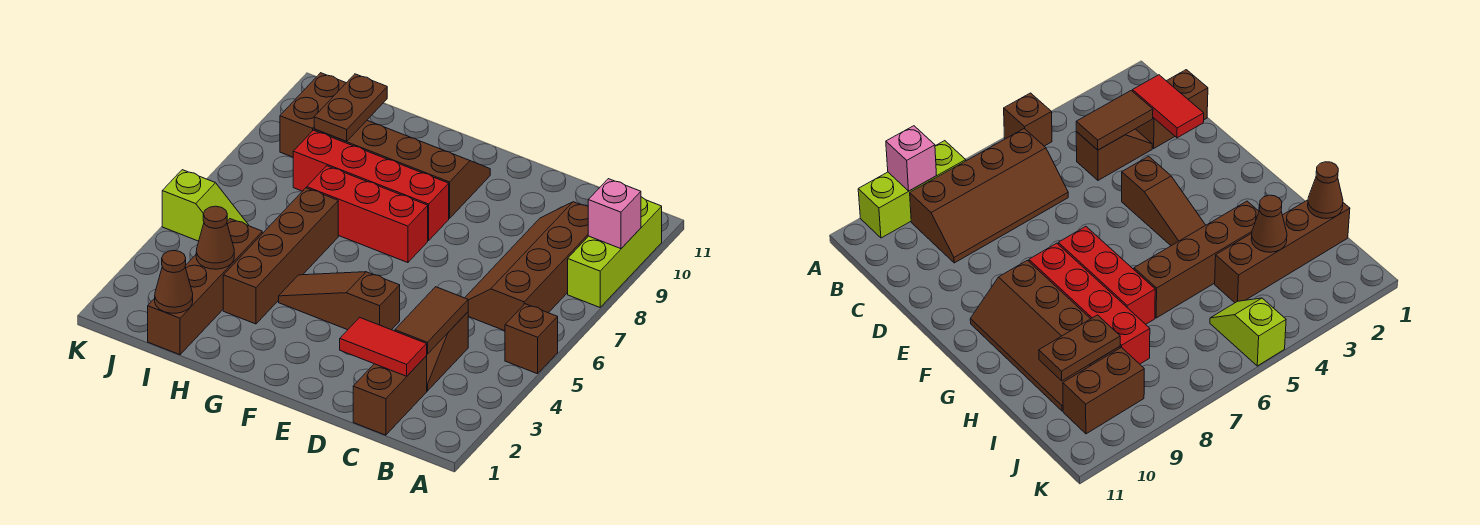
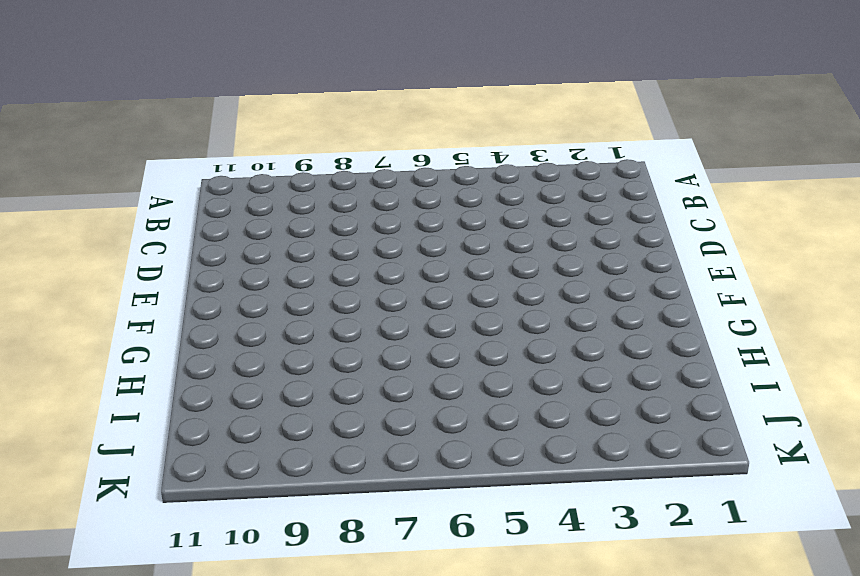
none -> brown 1x1 brick [505,304,558,374]
none -> lime 1x3 brick [568,197,662,307]
none -> brown 2x4 slope [465,202,588,331]

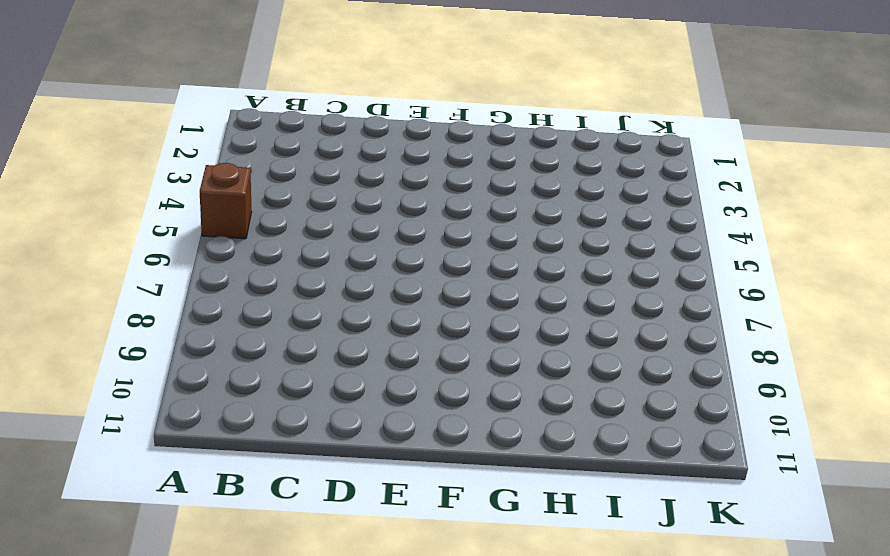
none -> lime 1x3 brick [568,197,662,307]
none -> brown 2x4 slope [465,202,588,331]
none -> brown 1x2 brick [353,356,427,435]

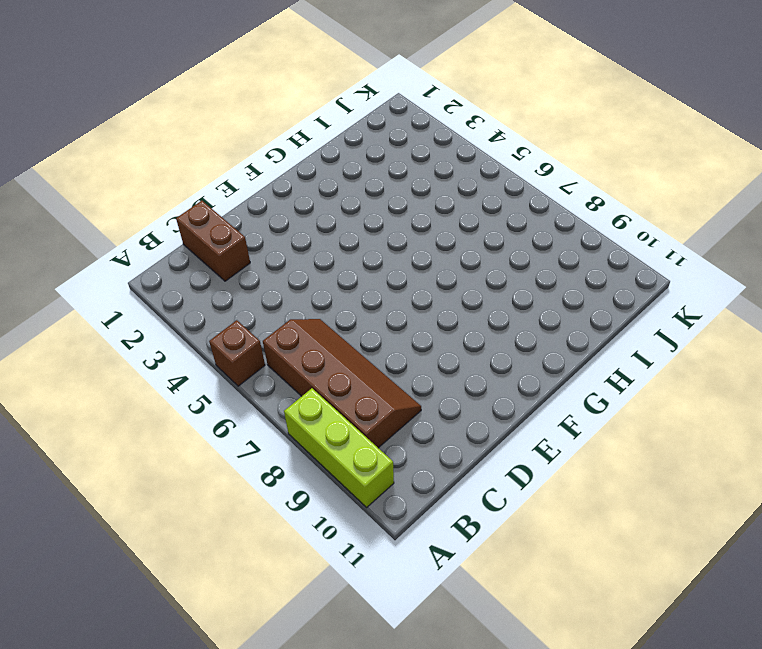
none -> brown 1x2 slope [426,312,468,391]
none -> brown 1x3 slope [279,272,400,330]
none -> red 1x3 brick [307,166,428,263]

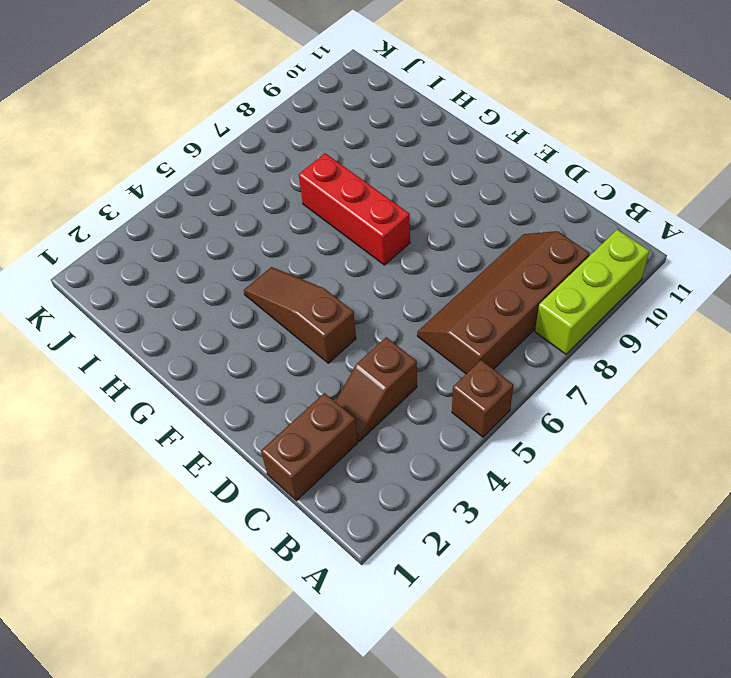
none -> red 1x4 brick [293,130,449,240]
none -> brown 2x4 slope [314,121,490,218]
none -> brown 1x4 brick [223,188,338,324]

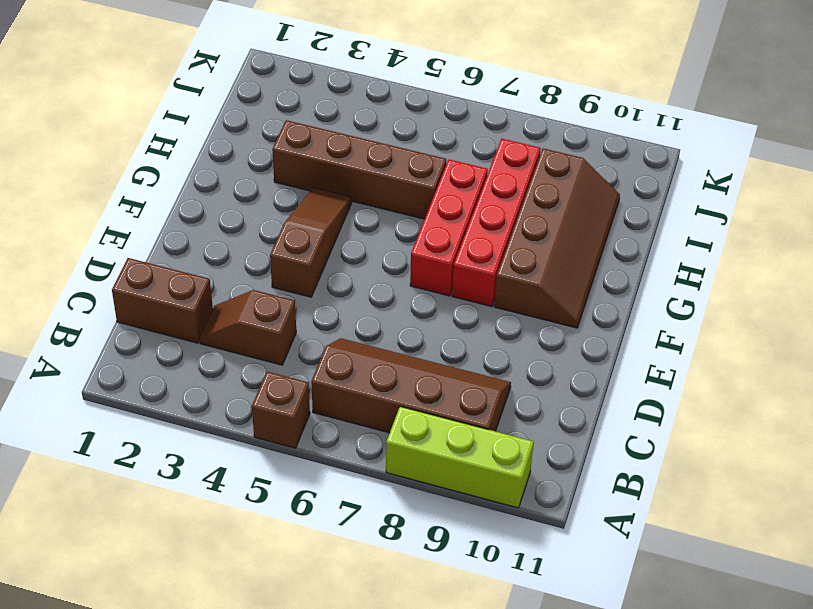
none -> brown 1x4 brick [148,219,262,355]
none -> lime 1x2 slope [162,170,249,241]
none -> brown 1x2 brick [280,73,346,157]

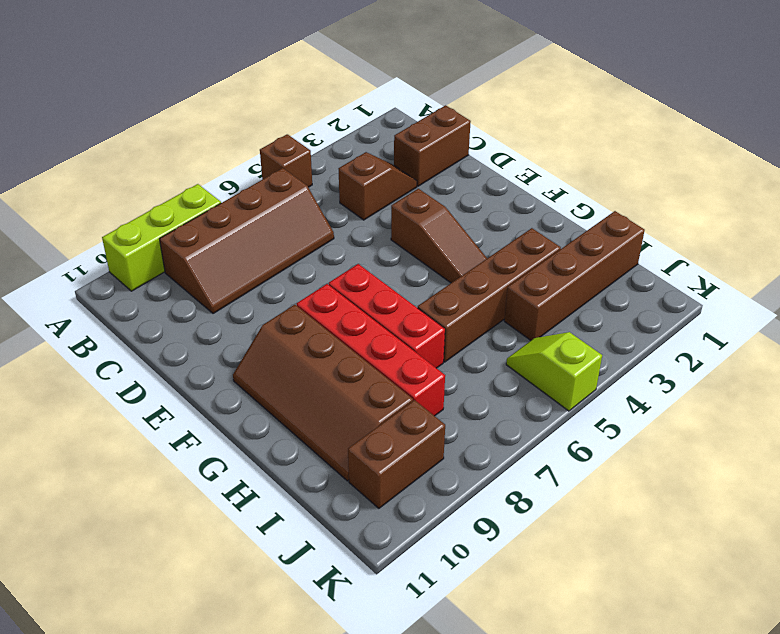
none -> pink 1x1 brick [588,179,641,249]
none -> red 1x2 tile [340,317,427,376]
none -> brown 1x2 tile [395,287,468,354]

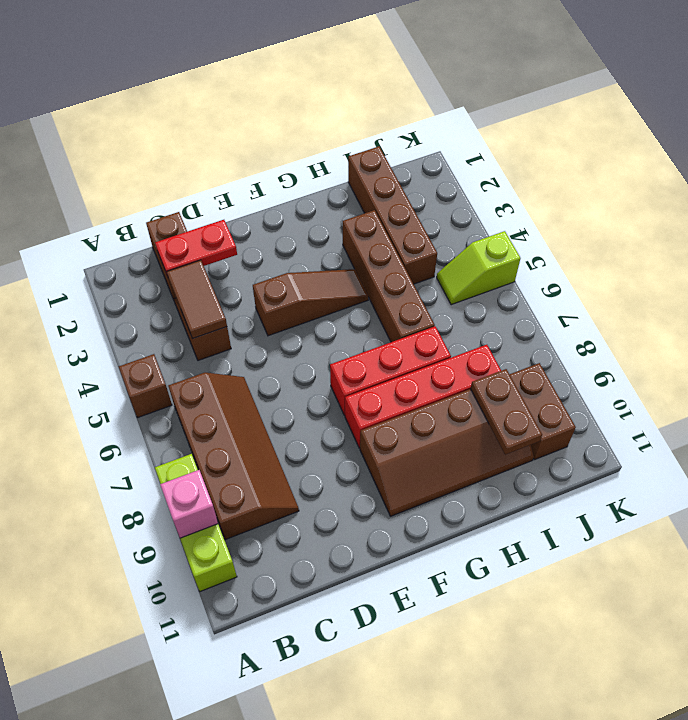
red 1x2 plate [155,220,237,276] -> red 1x2 tile [340,317,427,376]
none -> brown 1x1 cone [155,251,193,313]
none -> brown 1x1 cone [196,206,234,269]

